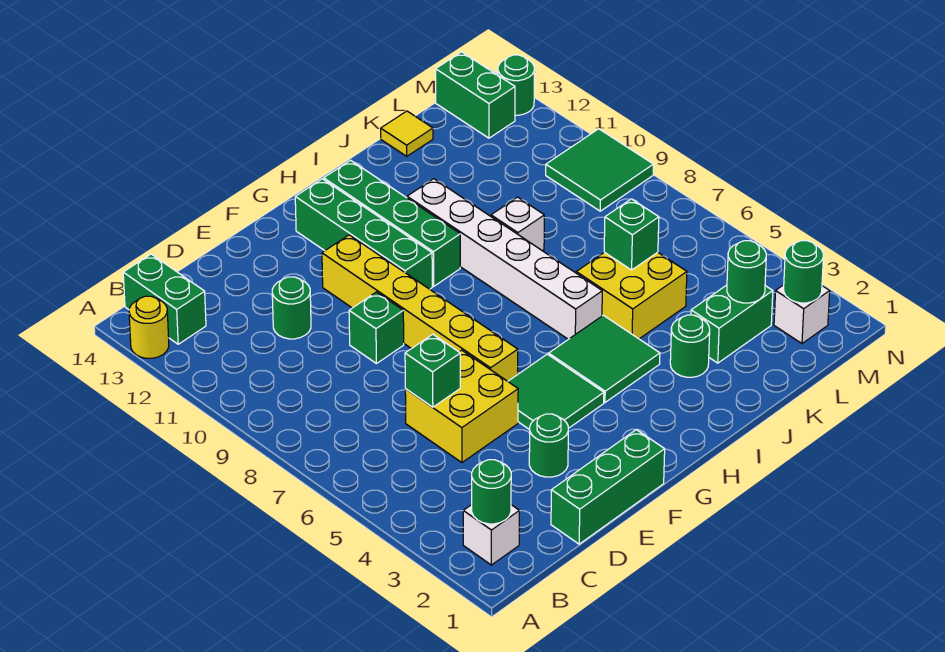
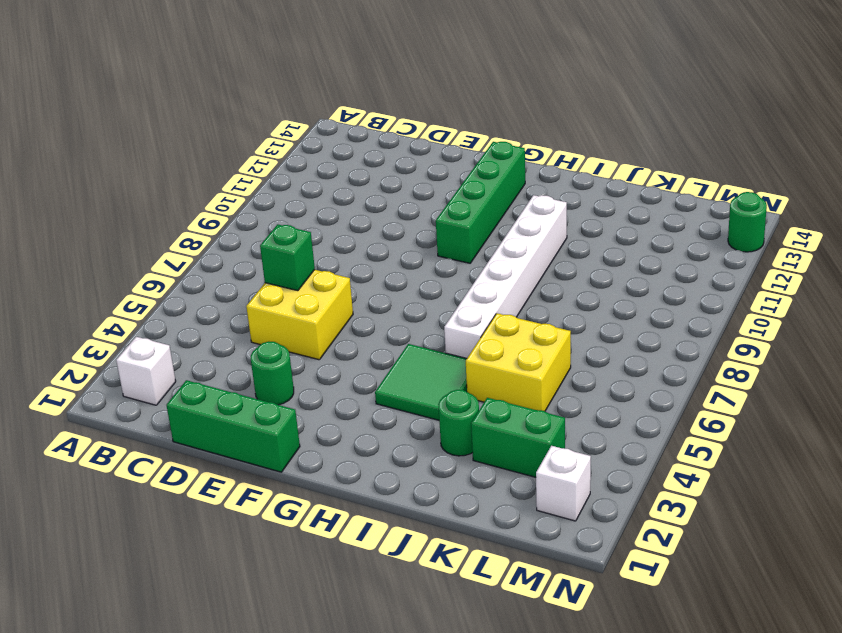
none -> yellow 1x1 round brick [129,296,169,358]
none -> green 1x2 brick [123,254,206,344]
none -> green 1x1 round brick [272,277,311,339]

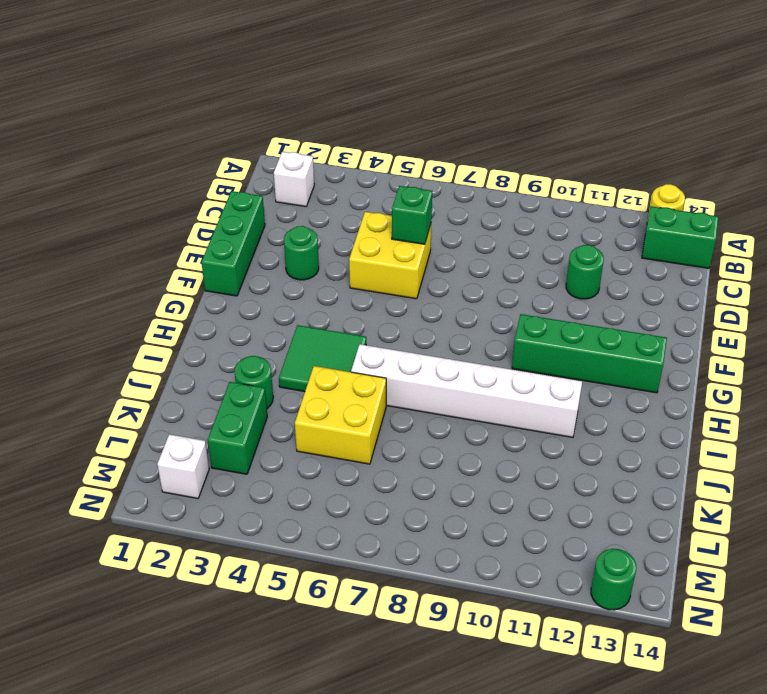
none -> green 1x1 brick [349,292,404,364]
none -> green 2x2 tile [508,354,604,430]
none -> yellow 1x6 brick [322,235,518,381]

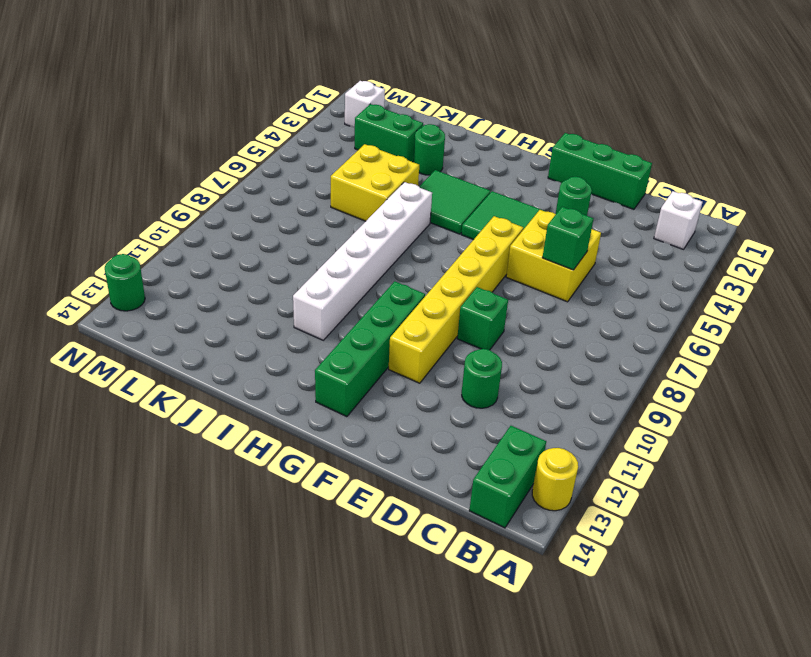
none -> green 1x4 brick [324,160,460,286]
none -> white 1x1 brick [491,197,544,251]
none -> yellow 1x1 tile [381,111,433,156]

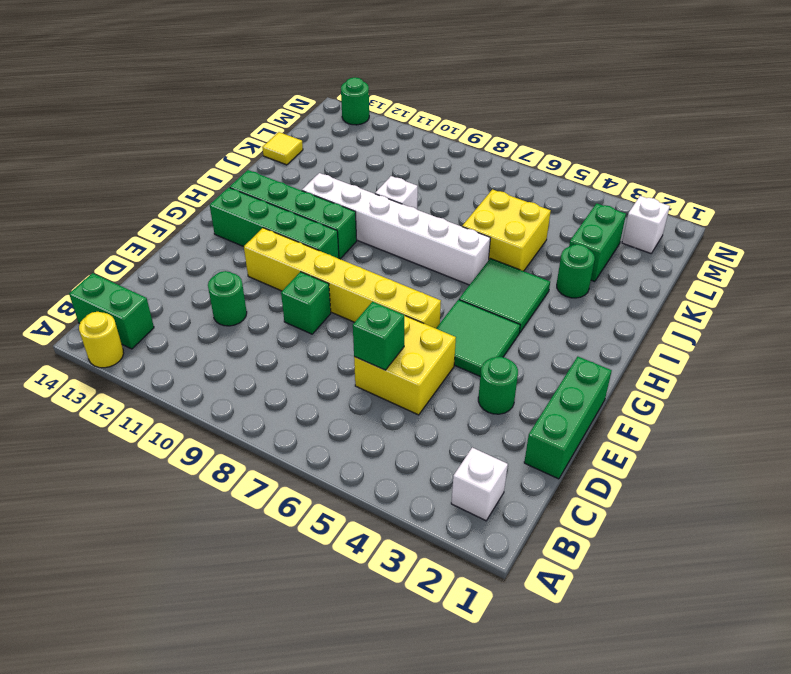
none -> green 2x2 tile [546,129,653,211]
none -> green 1x2 brick [436,52,515,138]
none -> green 1x1 round brick [472,460,511,524]

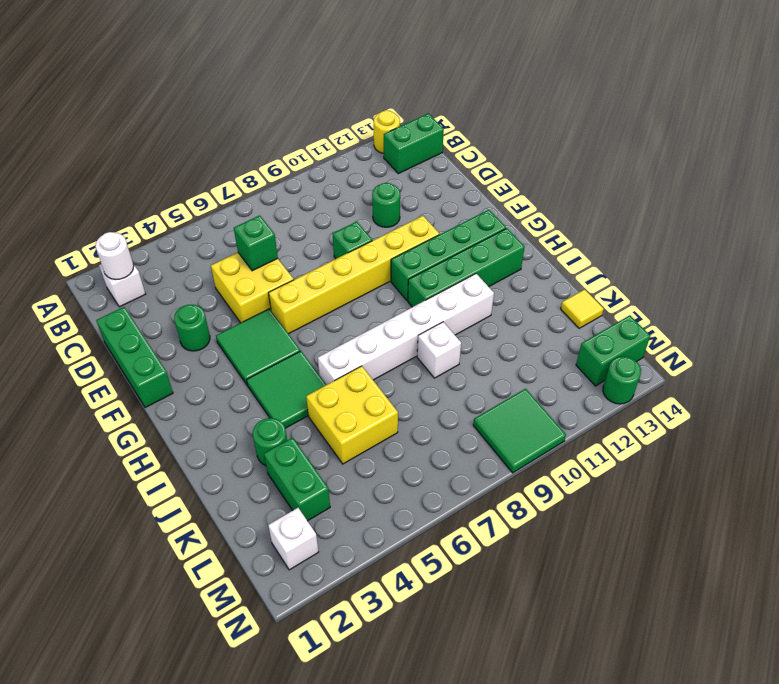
white 1x1 round brick [95,232,134,279] -> green 1x1 round brick [472,460,511,524]
none -> green 1x1 brick [604,199,659,270]
none -> green 1x1 round brick [727,241,766,303]
none -> green 1x1 round brick [784,241,823,303]

